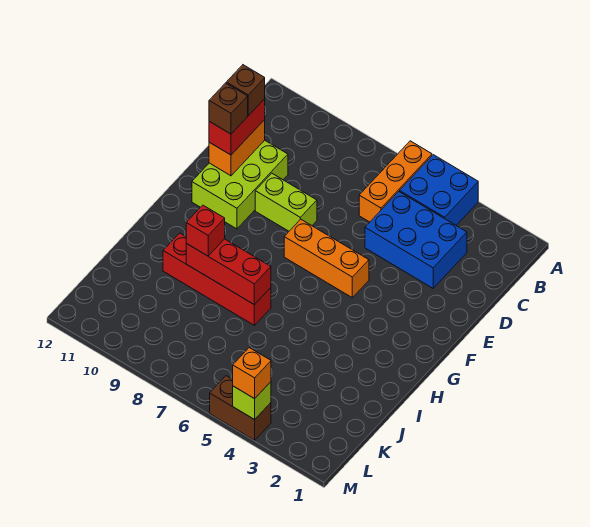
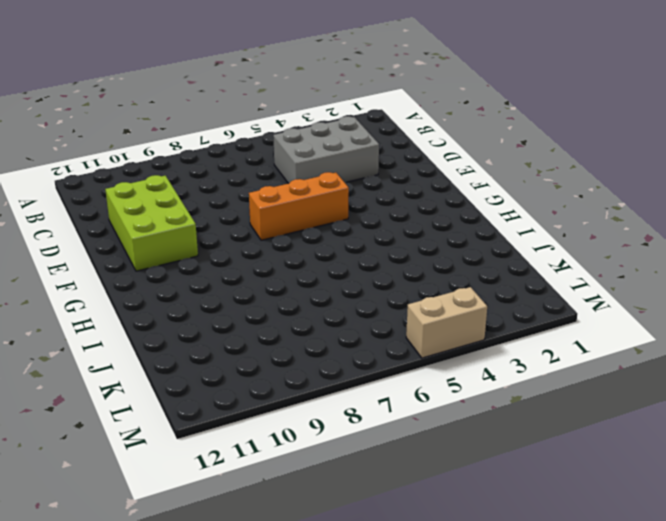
grey 2x3 brick [273,116,379,184] -> blue 2x3 brick [365,192,467,288]
tan 1x2 brick [406,287,487,358] -> brown 1x2 brick [210,376,271,440]
none -> blue 2x2 brick [400,155,478,225]
none -> orange 1x3 brick [359,141,432,222]
none -> lime 1x2 brick [255,173,317,231]

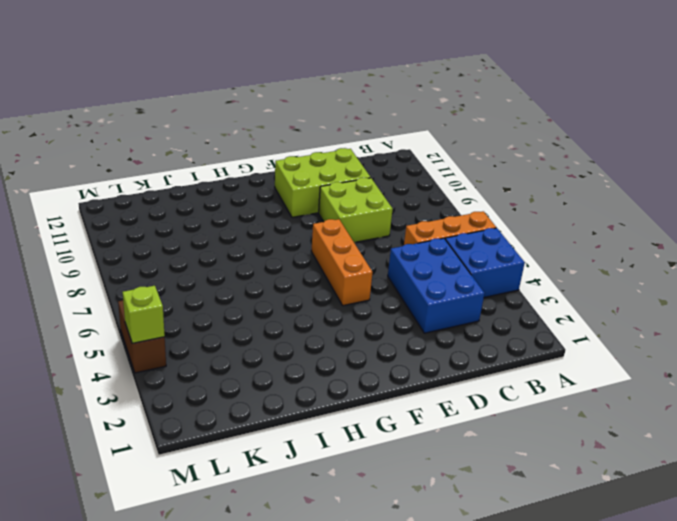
lime 2x2 brick [319,178,393,242] -> lime 1x2 brick [255,173,317,231]
none -> red 1x4 brick [163,233,271,325]
none -> orange 1x2 brick [209,120,265,176]
none -> red 1x3 brick [186,239,271,305]

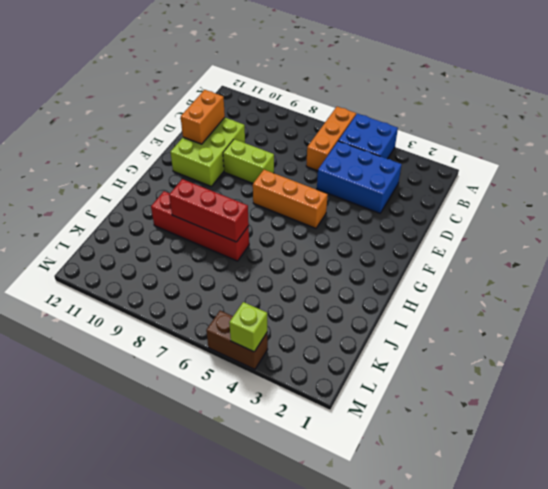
none -> red 1x2 brick [209,99,265,155]
none -> red 1x1 brick [186,205,225,256]
none -> orange 1x1 brick [233,348,271,399]

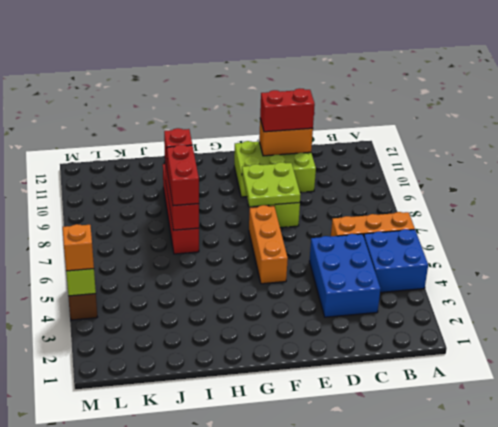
lime 2x2 plate [242,162,300,206] -> none
red 1x2 brick [167,145,199,206] -> none
none -> brown 1x1 brick [226,65,265,116]
none -> brown 1x1 brick [209,83,248,134]

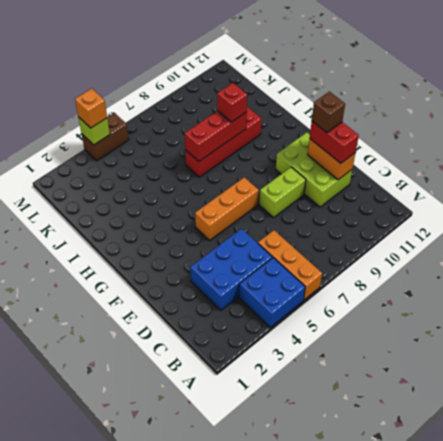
none -> brown 1x1 brick [226,65,265,116]

